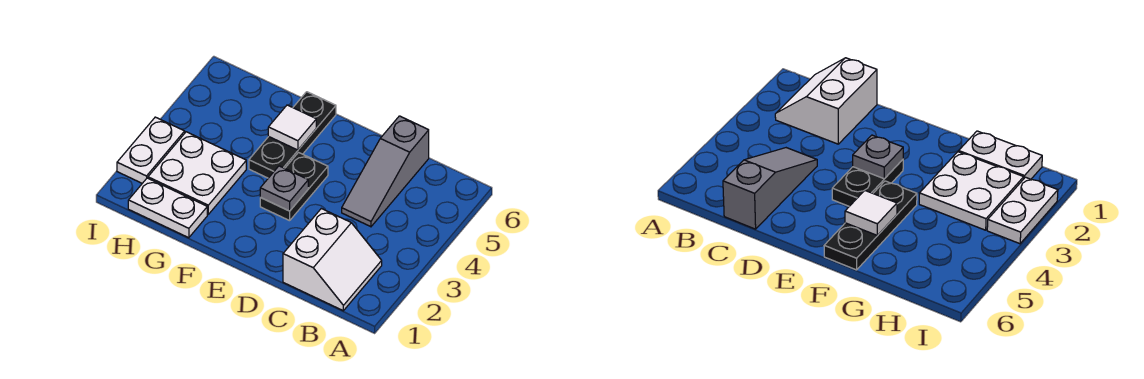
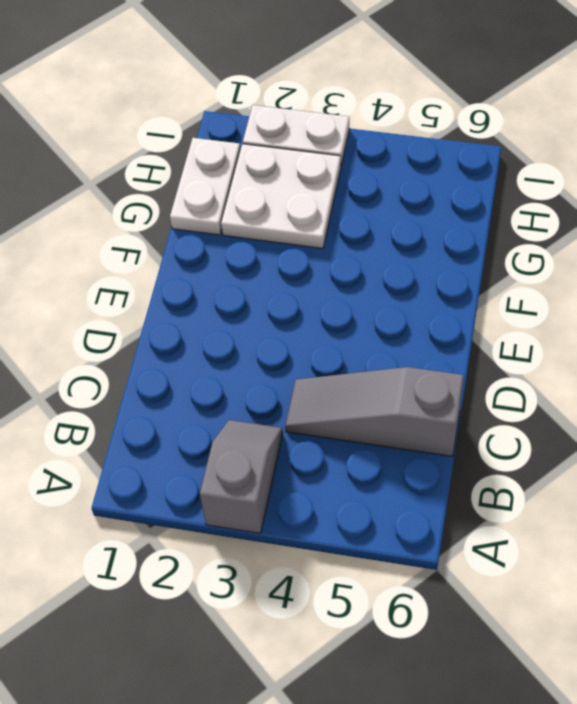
grey 1x2 slope [200,420,283,533] -> none
none -> white 2x2 slope [283,209,382,311]
none -> black 1x2 plate [260,153,328,221]

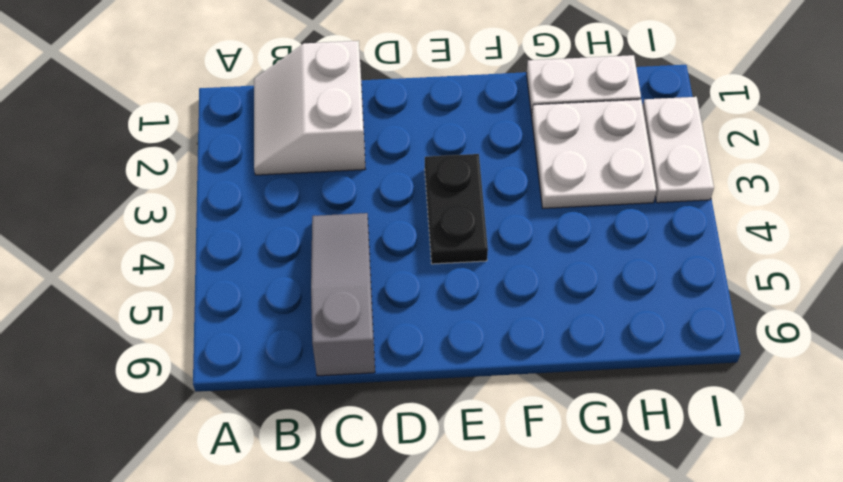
none -> black 1x3 plate [249,92,336,178]
none -> grey 1x1 plate [260,166,308,211]

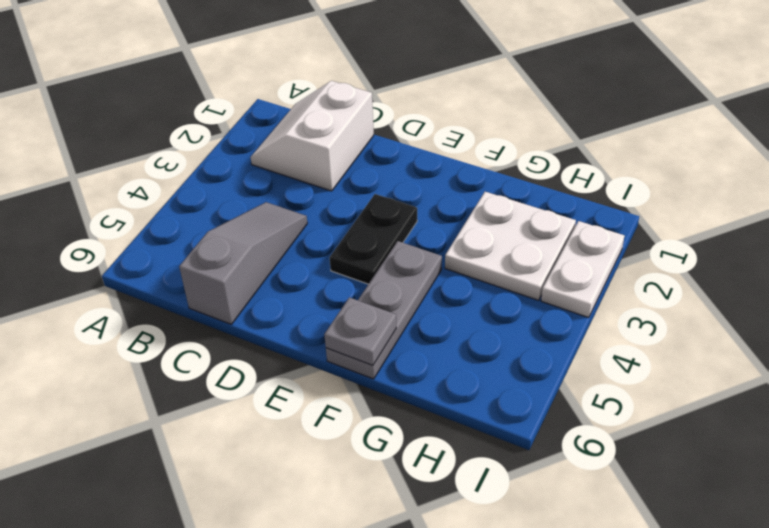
grey 1x3 plate [326,241,442,379] -> black 1x3 plate [249,92,336,178]
grey 1x1 plate [324,297,396,366] -> grey 1x1 plate moved to [260,166,308,211]
none -> white 1x2 plate [128,178,207,238]
none -> white 1x1 tile [268,105,316,150]

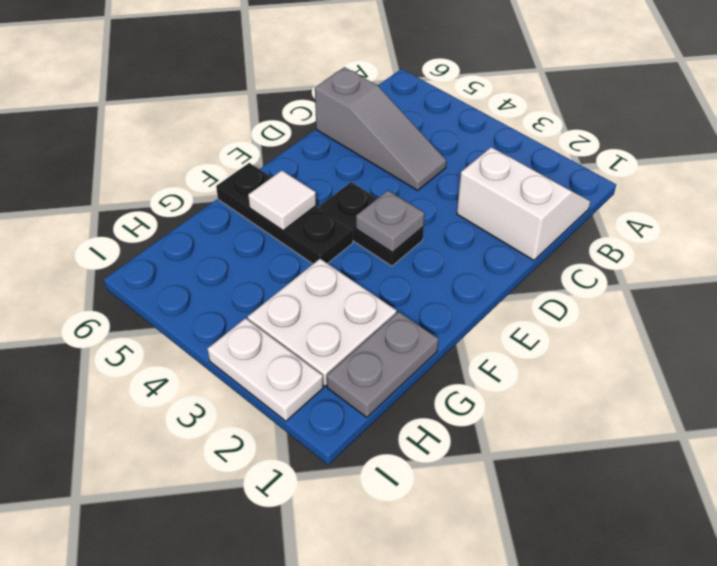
grey 1x2 plate [327,312,438,417] -> white 1x2 plate [128,178,207,238]

